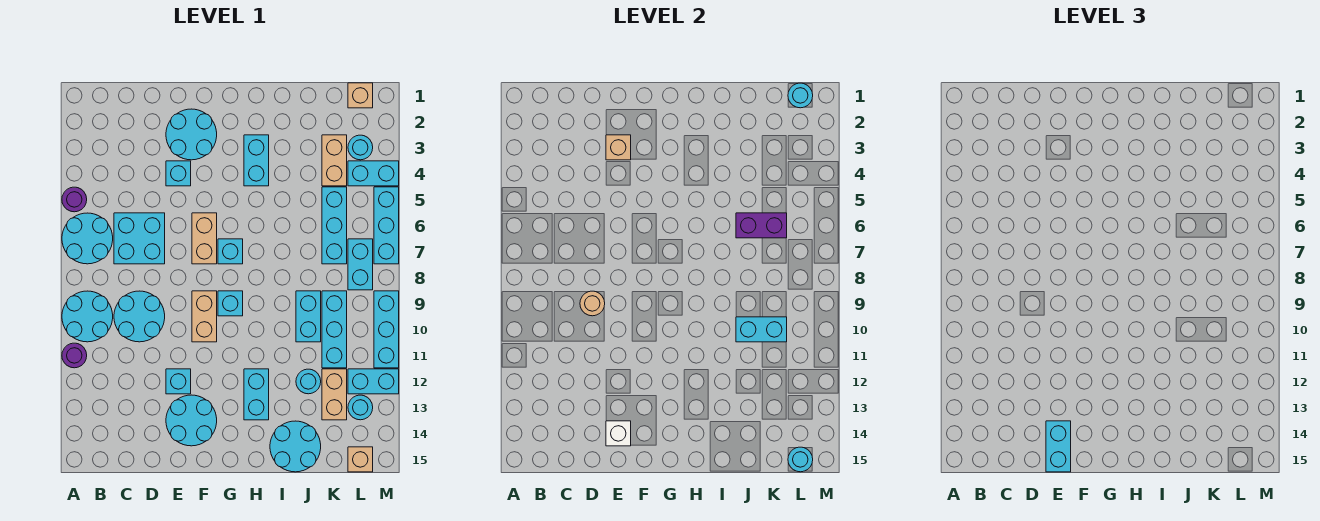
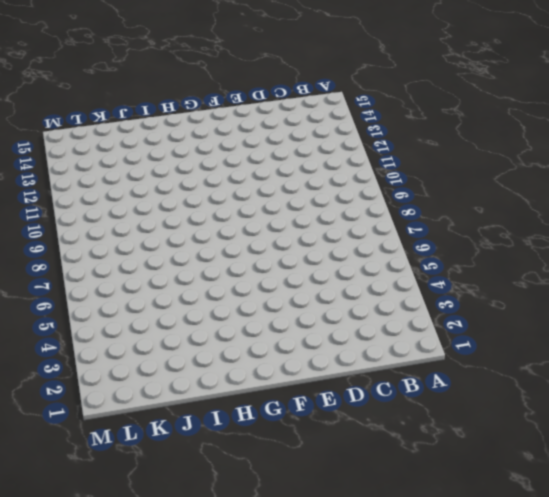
none -> purple 1x1 round brick [62,187,87,212]
none -> cyan 2x2 round brick [62,213,113,264]
none -> cyan 2x2 round brick [62,291,113,342]
none -> purple 1x1 round brick [62,343,87,368]

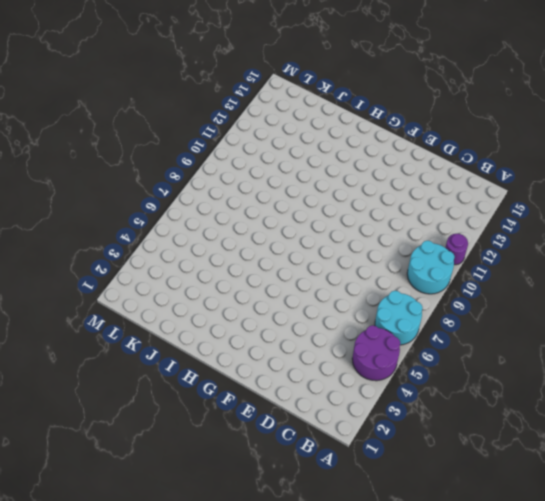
purple 2x2 round brick [352,325,400,381] -> purple 1x1 round brick [62,187,87,212]
none -> cyan 2x2 brick [114,213,165,264]
none -> cyan 2x2 round brick [114,291,165,342]
none -> cyan 2x2 round brick [166,109,217,160]
none -> cyan 1x1 brick [166,161,191,186]

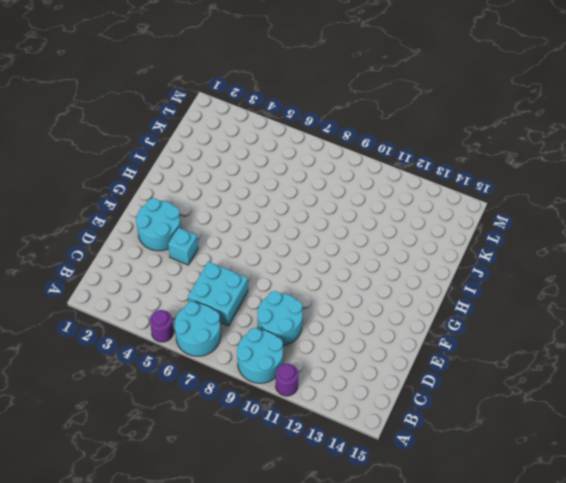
none -> cyan 1x1 brick [166,369,191,394]
none -> cyan 2x2 round brick [166,395,217,446]
none -> tan 1x2 brick [192,213,217,264]
none -> tan 1x2 brick [192,291,217,342]

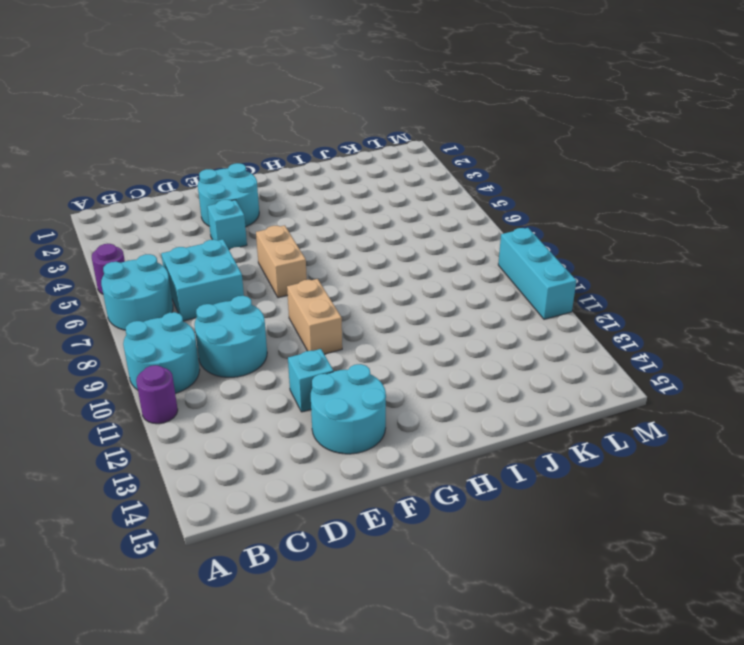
none -> cyan 1x1 brick [218,239,243,264]
none -> cyan 1x1 brick [218,291,243,316]
none -> cyan 1x2 brick [244,135,269,186]
none -> cyan 1x2 brick [244,369,269,420]

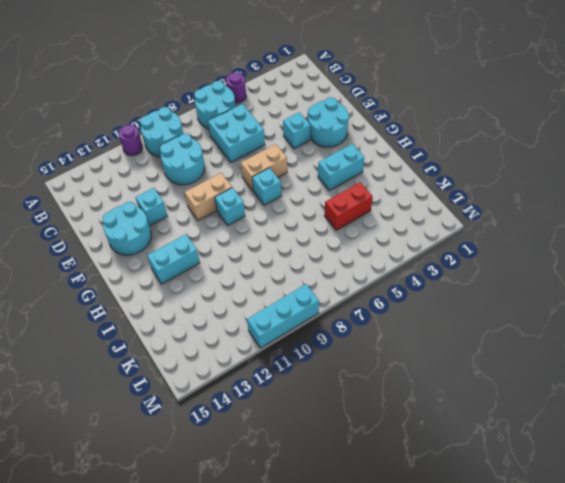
red 1x2 brick [324,182,373,230] -> none
none -> cyan 2x2 round brick [270,421,321,472]
none -> cyan 1x2 brick [296,291,321,342]
none -> cyan 1x1 round brick [296,369,321,394]
none -> tan 1x2 brick [322,135,347,186]

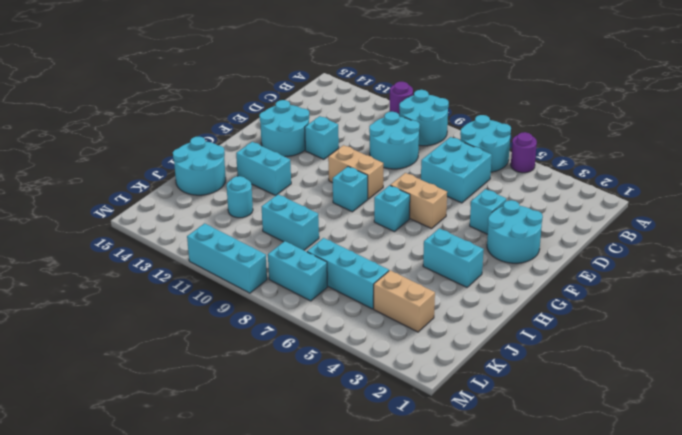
none -> cyan 1x3 brick [322,291,347,368]
none -> tan 1x2 brick [322,369,347,420]
none -> tan 1x1 brick [348,83,373,108]
none -> cyan 1x1 round brick [348,135,373,160]

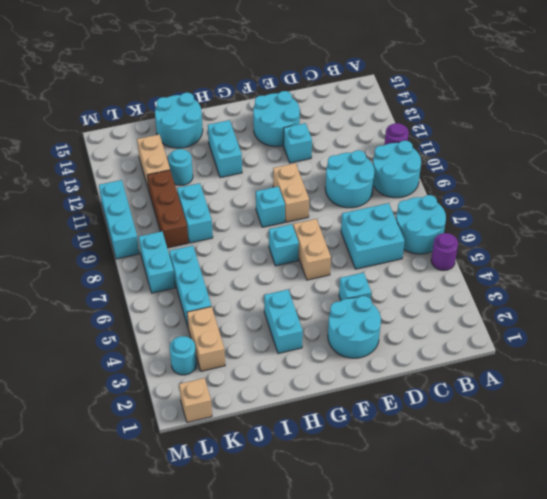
brown 1x3 brick [147,170,188,248] -> cyan 1x3 brick [322,291,347,368]
none -> cyan 1x2 brick [348,161,399,186]
none -> cyan 1x2 brick [348,369,399,394]
none -> cyan 1x1 round brick [348,395,373,420]
none -> tan 1x1 brick [348,447,373,472]

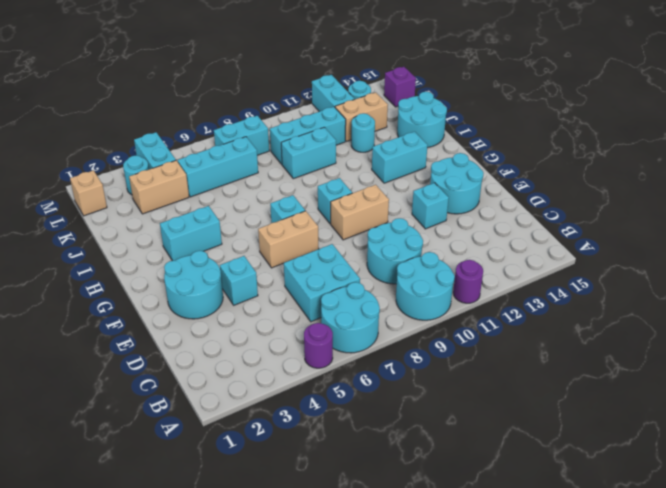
purple 1x1 brick [384,67,416,107] -> tan 1x1 brick [348,447,373,472]
none -> cyan 1x3 brick [374,187,399,264]
none -> cyan 1x3 brick [374,291,399,368]
none -> tan 1x1 round brick [580,291,605,316]
none -> tan 1x1 brick [606,135,631,160]

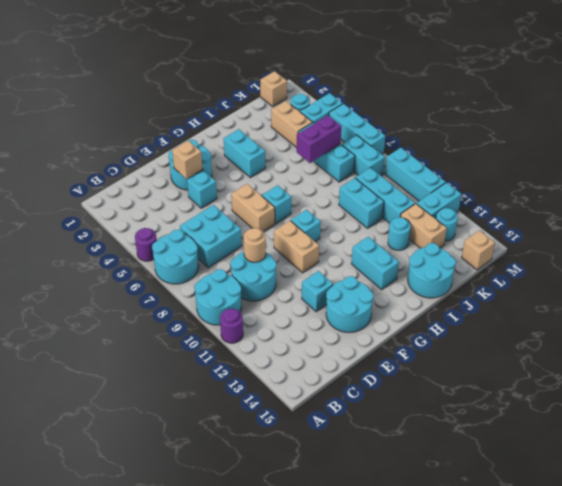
none -> white 1x1 brick [606,421,631,446]
none -> cyan 1x2 brick [736,317,787,342]
none -> cyan 1x1 round brick [788,83,813,108]
none -> cyan 1x1 round brick [788,447,813,472]

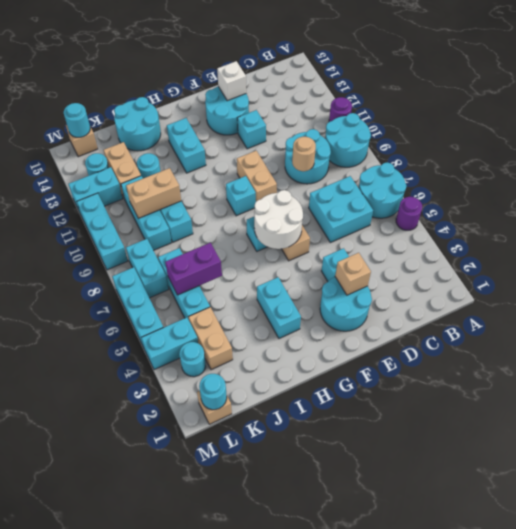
white 2x2 round brick [254,190,303,249] -> none
tan 1x2 brick [126,168,181,218] -> cyan 1x2 brick [736,317,787,342]
none -> cyan 1x2 brick [1046,421,1071,472]

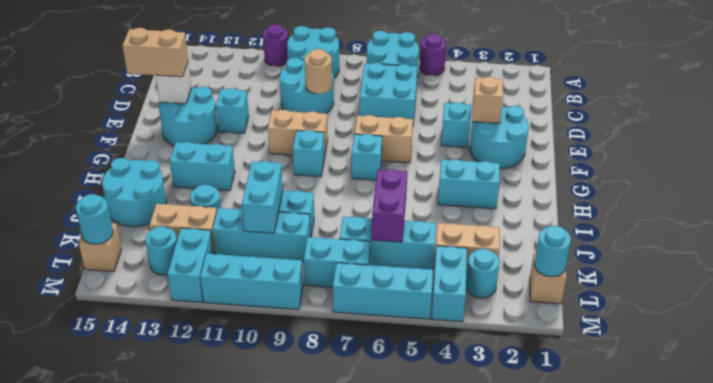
tan 1x2 brick [123,28,188,77] -> cyan 1x2 brick [1046,421,1071,472]

